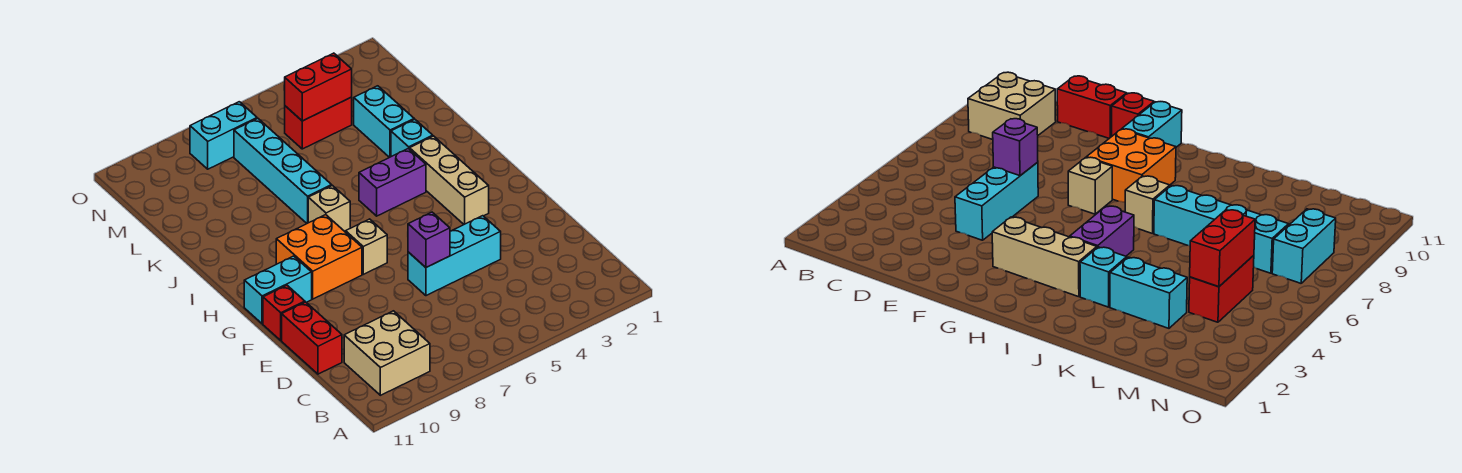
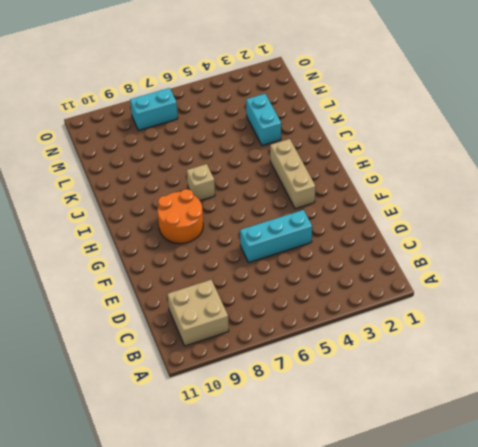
orange 2x2 round brick [157,189,203,244] -> orange 2x2 brick [276,215,362,299]
none -> red 1x2 brick [282,302,342,374]
none -> red 1x1 brick [263,285,305,340]
none -> tan 1x1 brick [346,219,387,274]

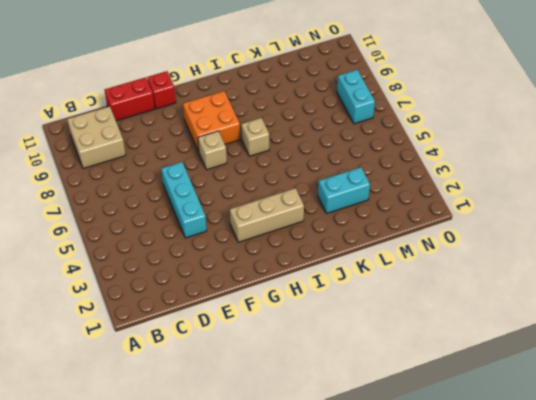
none -> cyan 1x2 brick [244,256,312,324]
none -> purple 1x2 brick [359,148,426,216]
none -> cyan 1x1 brick [391,119,433,157]

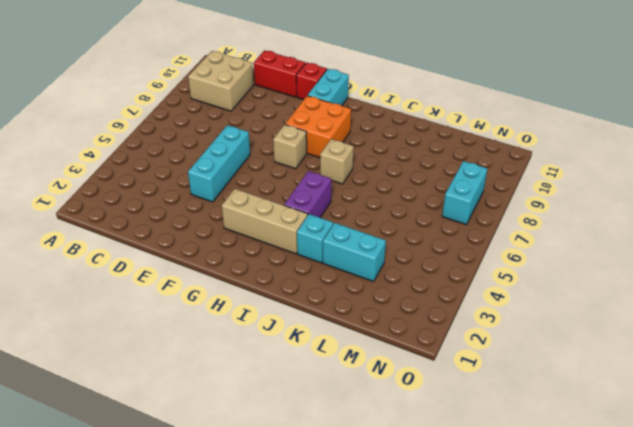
none -> cyan 1x4 brick [234,119,332,223]
none -> red 1x2 brick [285,97,352,149]
none -> purple 1x1 brick [408,212,450,267]

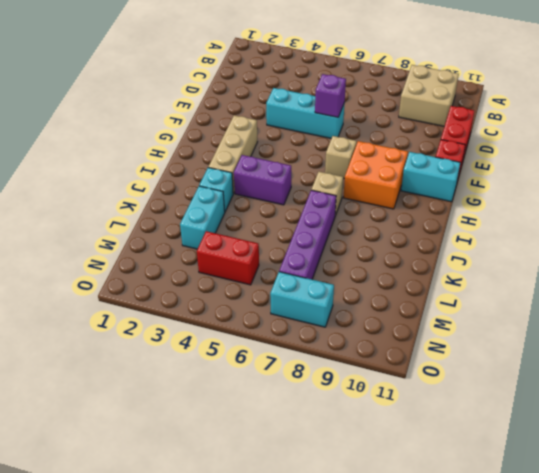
purple 1x4 brick [279,190,336,279] -> cyan 1x4 brick [234,119,332,223]
none -> red 1x2 brick [285,53,352,121]

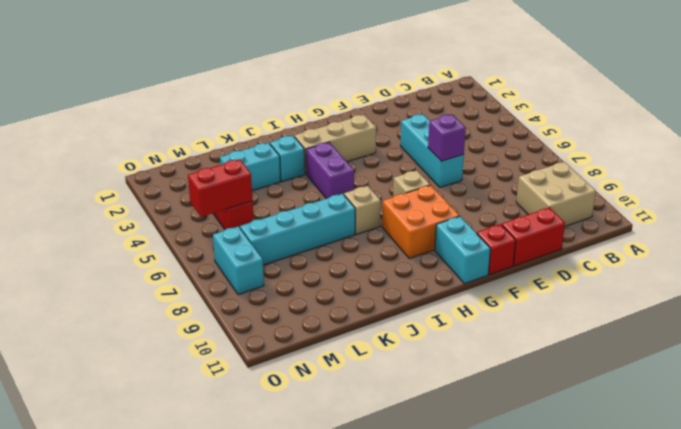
red 1x2 brick [188,159,252,217] -> red 1x2 brick turned to [285,53,352,121]

